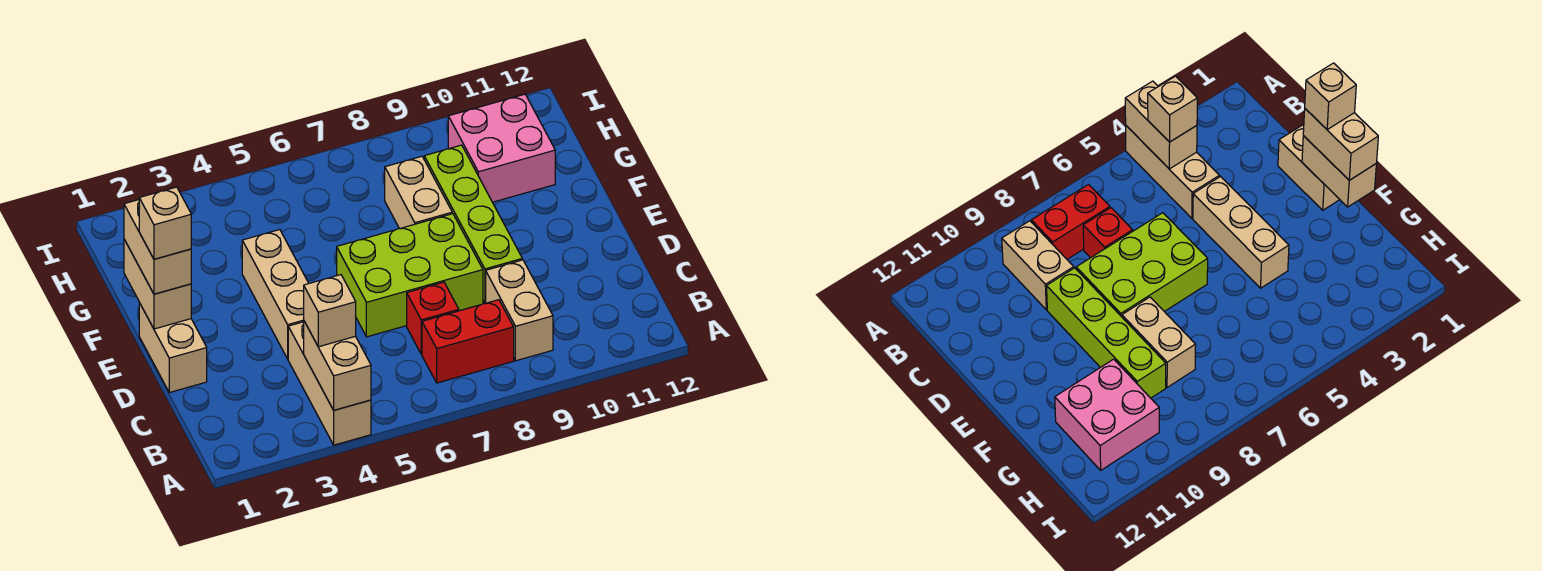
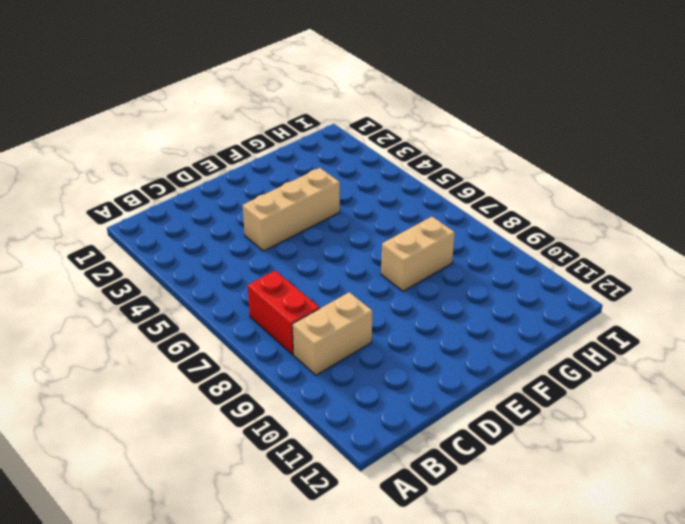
none -> tan 1x3 brick [288,322,371,445]
none -> red 1x1 brick [407,282,459,354]
none -> tan 1x2 brick [139,303,207,393]

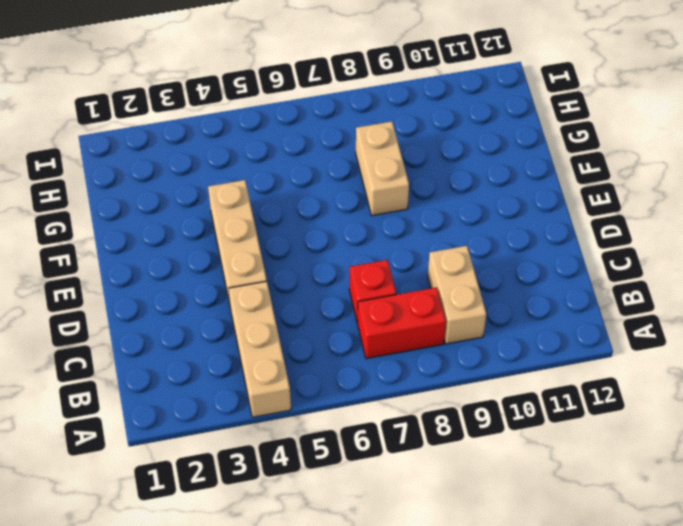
none -> tan 1x2 brick [139,303,207,393]
none -> lime 2x3 brick [337,214,483,337]
none -> lime 1x4 brick [424,145,522,303]

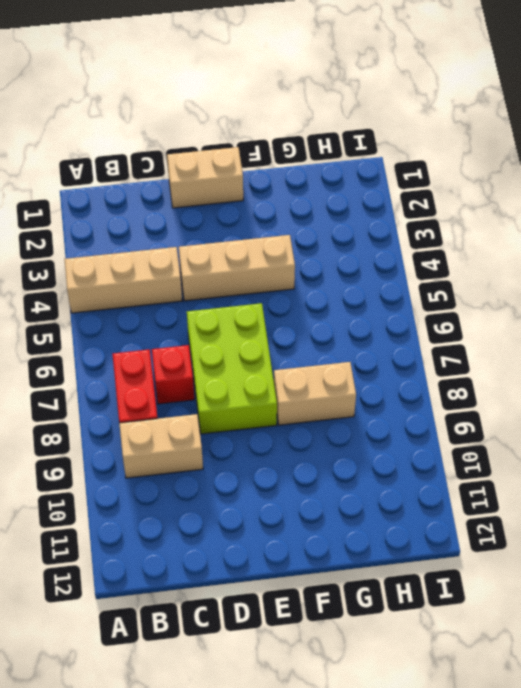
none -> lime 1x4 brick [424,145,522,303]
none -> pink 2x2 brick [448,94,555,202]
none -> tan 1x2 brick [304,321,371,410]

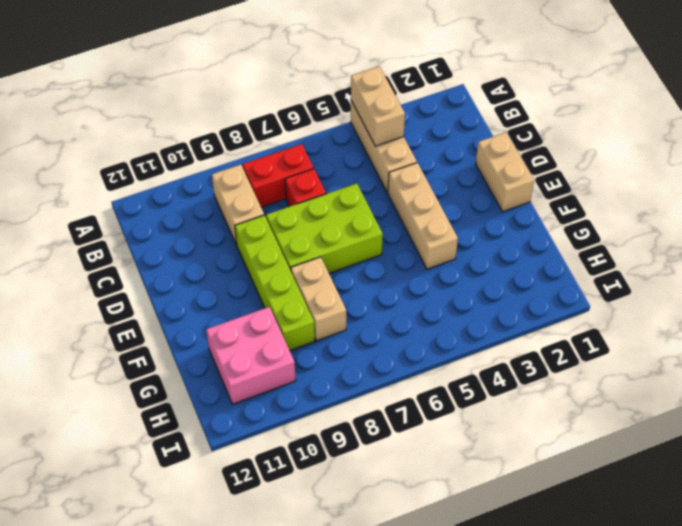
none -> tan 1x2 brick [124,240,191,329]
none -> tan 1x1 brick [304,275,356,347]
none -> tan 1x2 brick [124,200,191,294]

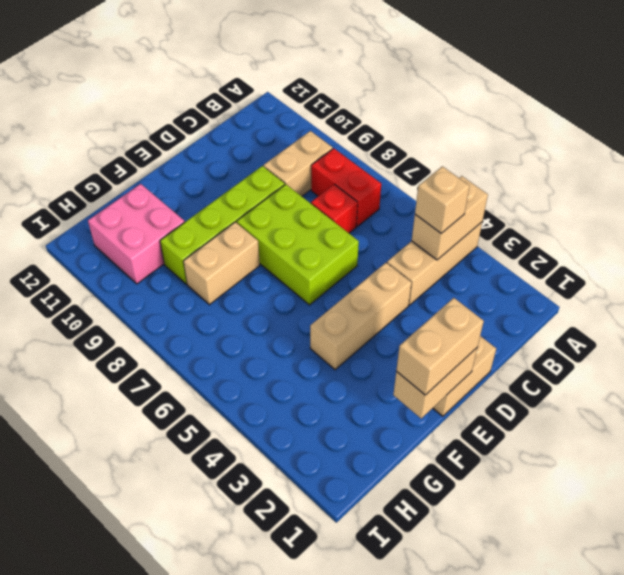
none -> tan 1x1 brick [139,187,191,259]

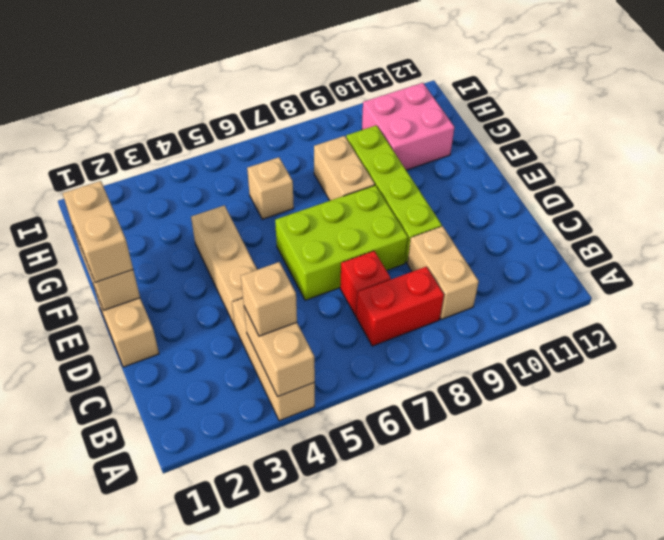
tan 1x1 brick [247,157,294,219] -> tan 1x1 brick moved to [139,187,191,259]

